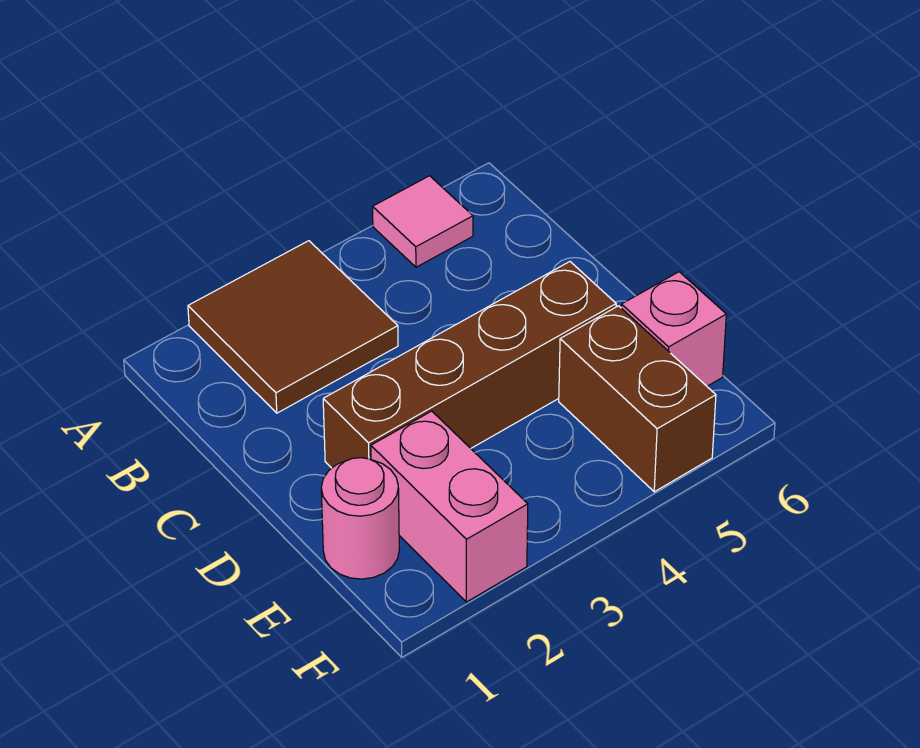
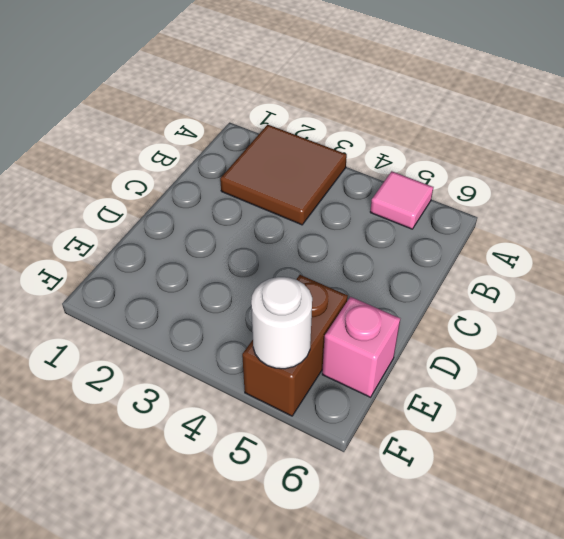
white 1x1 round brick [251,277,312,369] -> none
none -> brown 1x4 brick [323,262,616,468]
none -> pink 1x1 round brick [321,458,399,579]

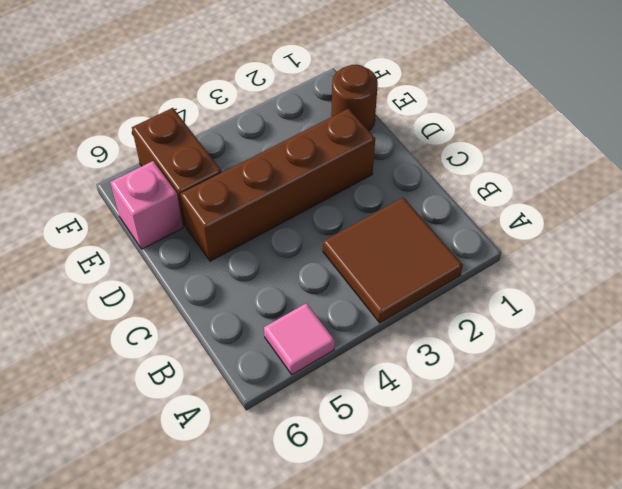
brown 1x1 round brick [331,64,378,131] -> pink 1x1 round brick [321,458,399,579]
none -> pink 1x2 brick [371,411,528,602]

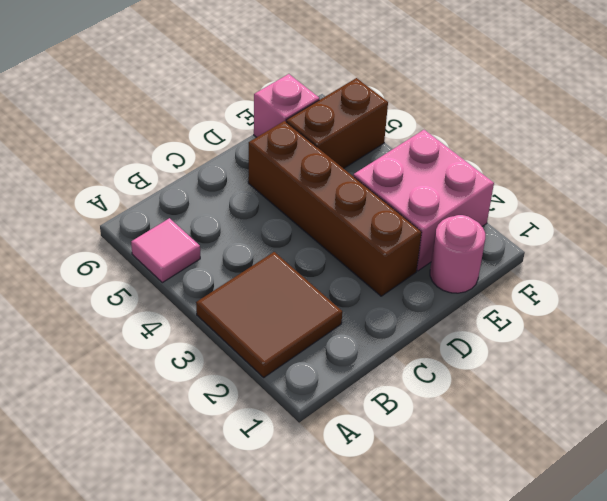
pink 2x2 brick [353,130,494,271] -> pink 1x2 brick [371,411,528,602]

